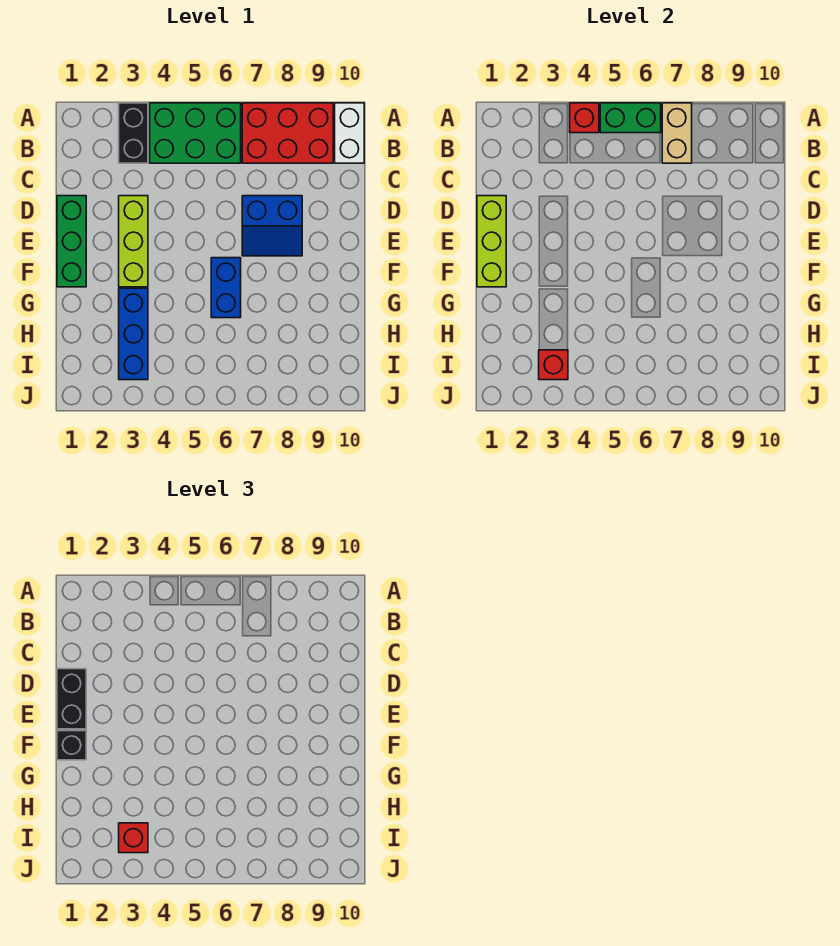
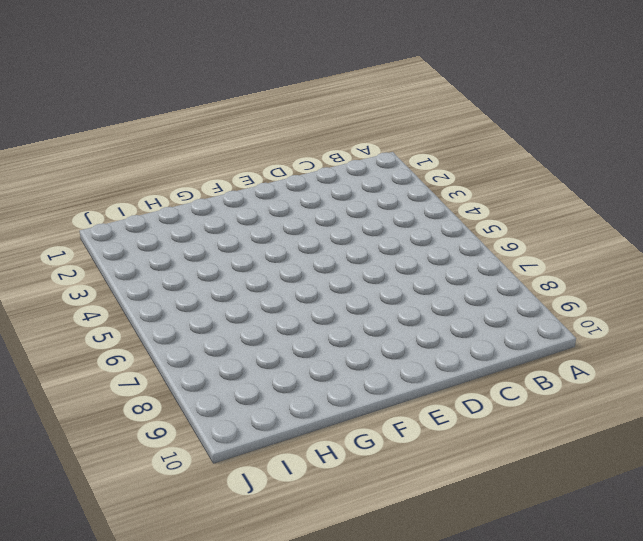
none -> black 1x2 brick [119,103,148,163]
none -> green 2x3 brick [150,103,241,163]
none -> red 2x3 brick [242,103,333,163]

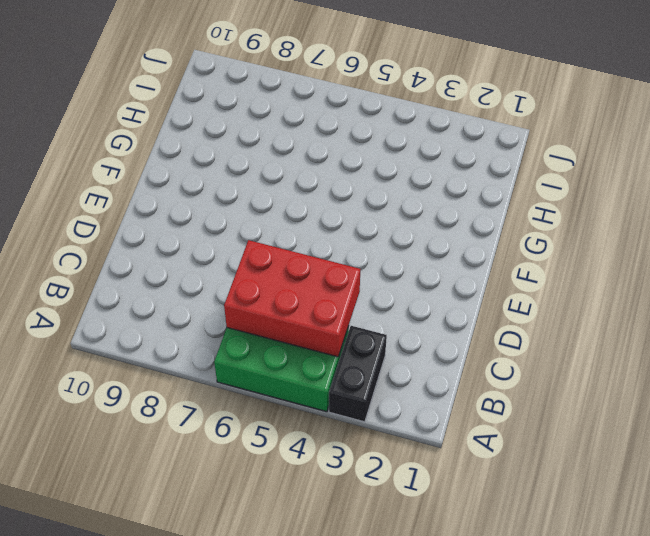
red 2x3 brick [224,240,360,357] -> red 2x3 brick moved to [242,103,333,163]
none -> white 1x2 brick [335,103,364,163]
none -> green 1x3 brick [57,196,86,287]
none -> lime 1x3 brick [119,196,148,287]

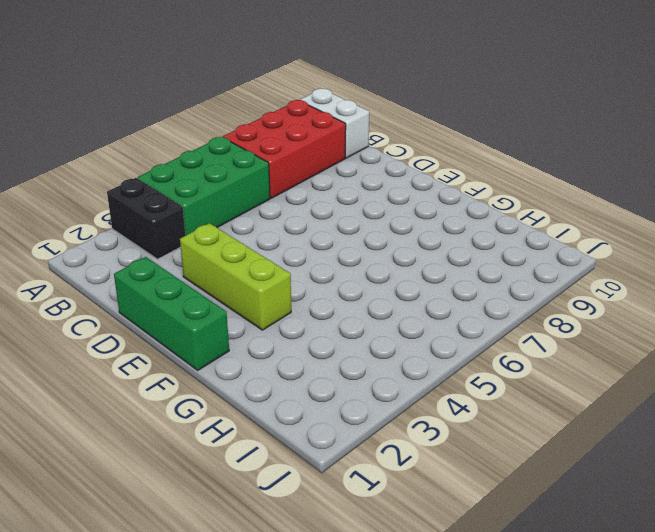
none -> blue 2x2 slope [242,196,302,256]
none -> blue 1x2 brick [211,258,241,318]
none -> blue 1x3 brick [119,288,148,380]

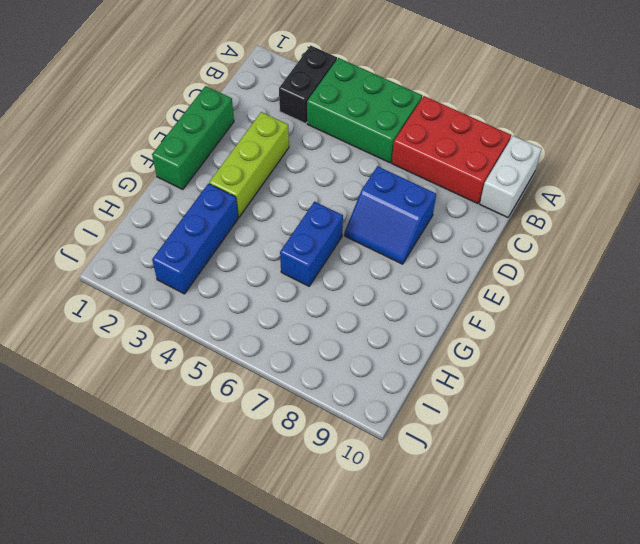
none -> red 1x1 brick [570,103,599,133]
none -> green 1x2 brick [600,103,661,133]
none -> tan 1x2 brick [662,103,692,163]

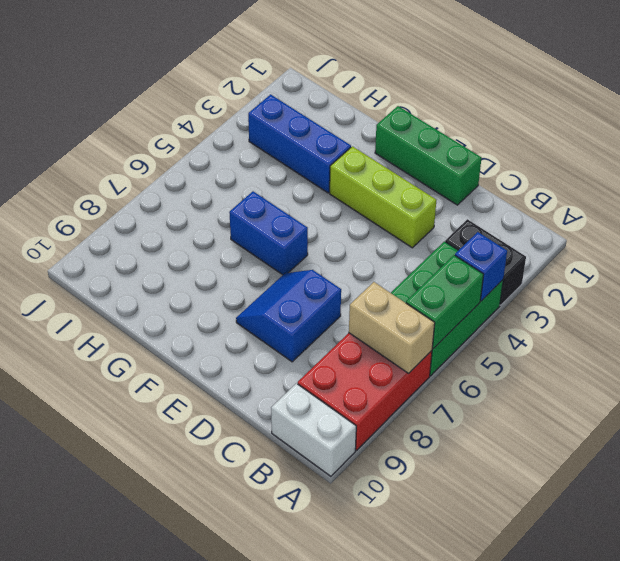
blue 1x1 brick [455,232,507,301] -> red 1x1 brick [570,103,599,133]
none -> lime 1x3 brick [477,196,506,287]
none -> red 1x1 brick [539,350,568,380]
none -> black 1x2 brick [57,669,86,729]

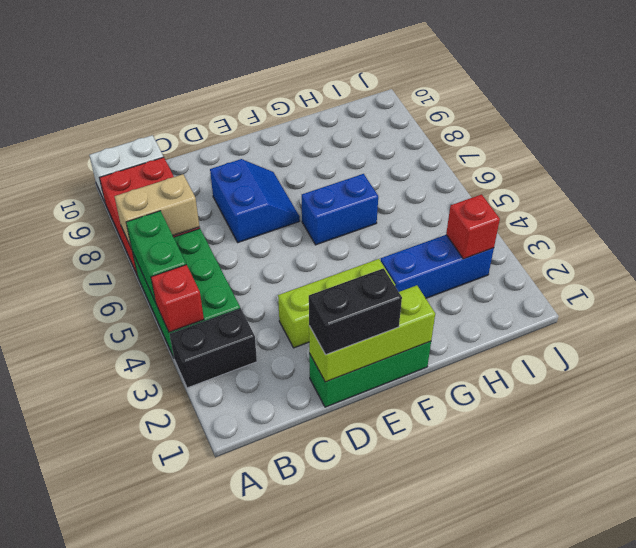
none -> black 1x1 brick [57,731,86,760]
none -> red 1x1 brick [119,823,148,853]

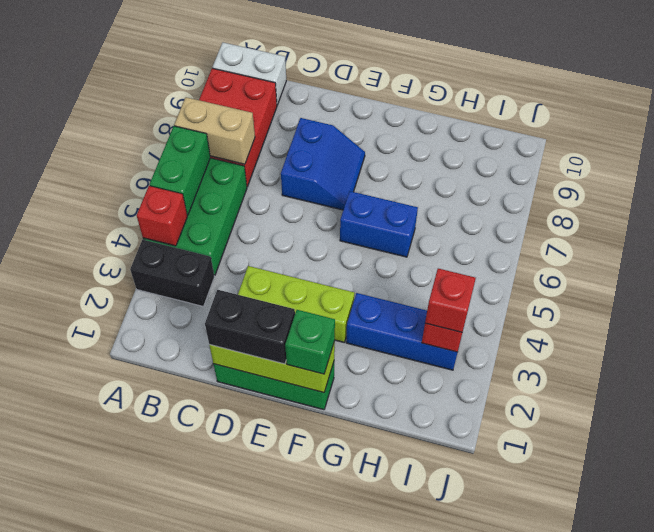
green 1x1 brick [285,310,335,374] -> black 1x1 brick [57,731,86,760]

